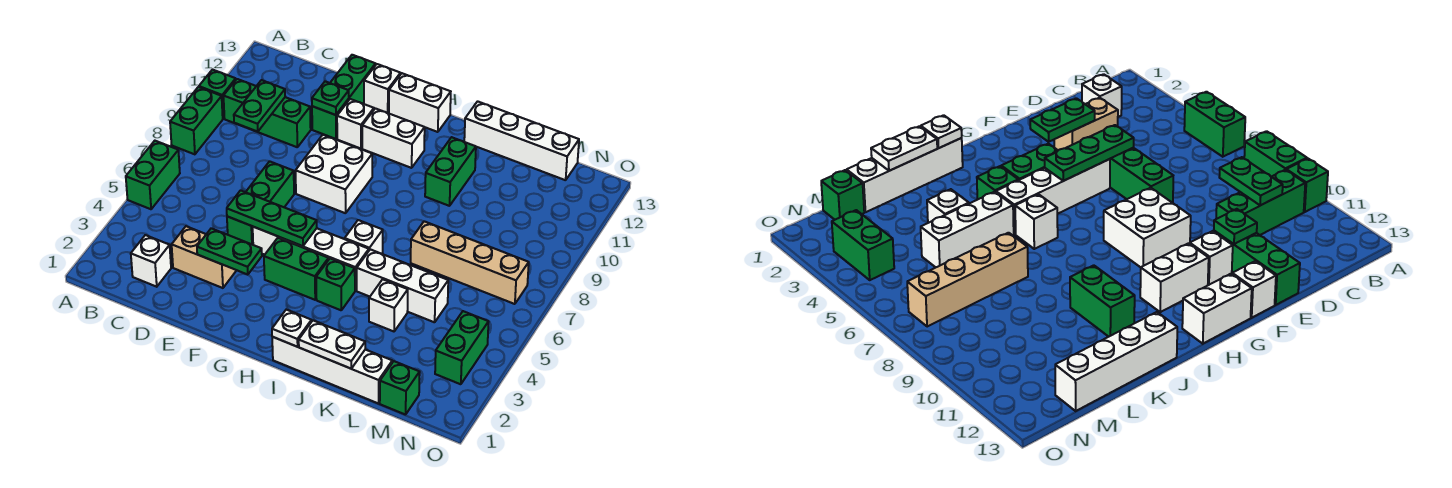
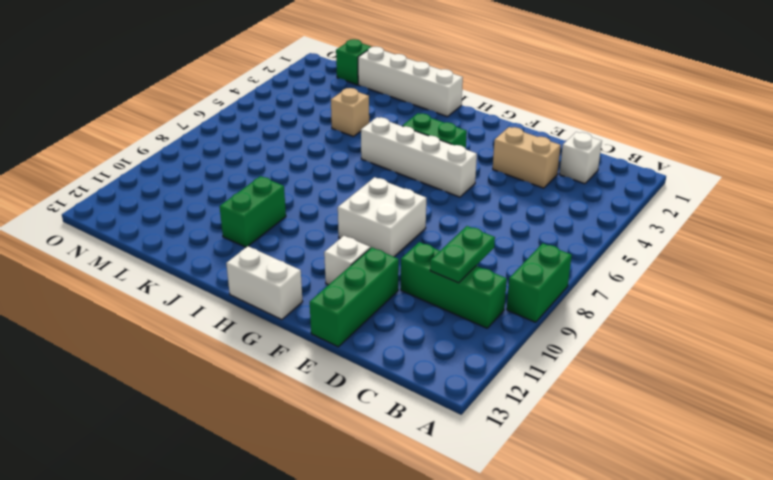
tan 1x1 brick [331,88,369,137] -> white 1x1 brick [369,279,408,331]
none -> green 1x2 brick [126,141,180,209]
none -> green 1x1 brick [199,70,236,119]
none -> green 1x3 brick [227,161,294,245]
none -> white 1x1 brick [364,64,401,113]

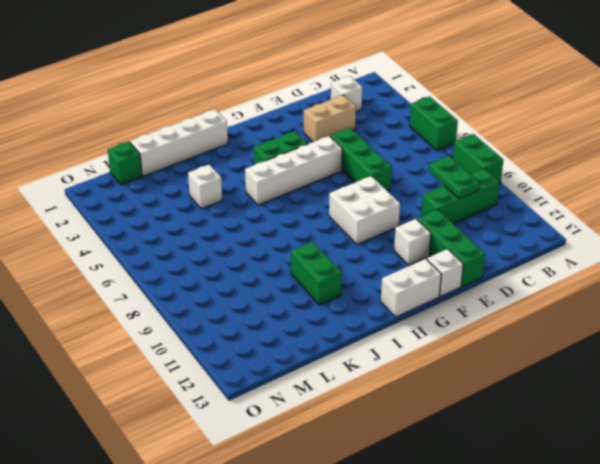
none -> green 1x1 brick [199,70,236,119]
none -> white 1x2 brick [362,108,425,168]
none -> green 1x1 brick [316,259,355,310]
none -> white 1x1 brick [345,220,383,254]

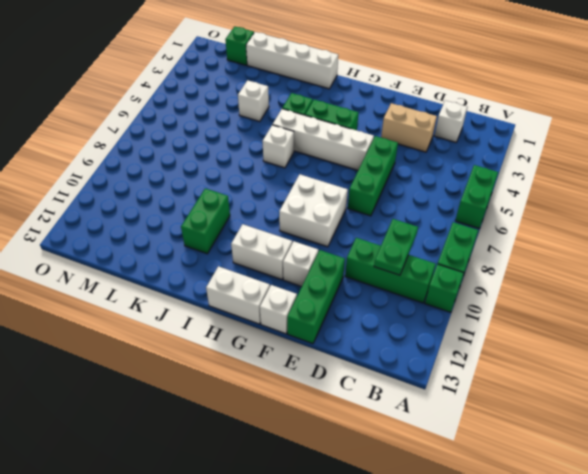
none -> white 1x3 brick [357,249,448,322]
none -> white 1x4 brick [464,101,579,180]
none -> tan 1x4 brick [411,221,529,304]
none -> green 1x2 brick [435,311,489,384]

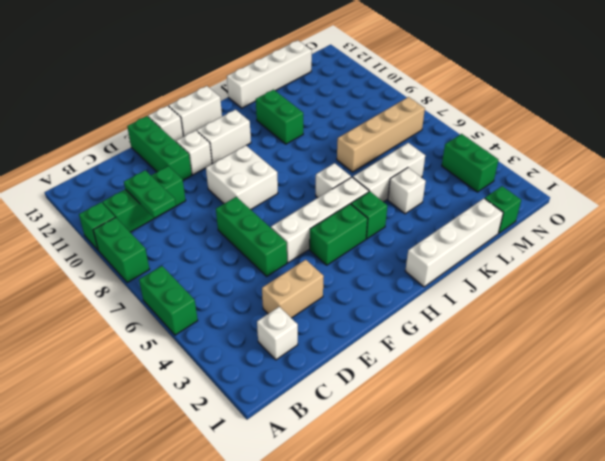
none -> green 1x2 plate [197,228,262,275]
none -> green 1x3 plate [227,190,317,246]
none -> green 1x1 plate [312,81,349,115]
none -> white 1x1 plate [272,310,312,347]

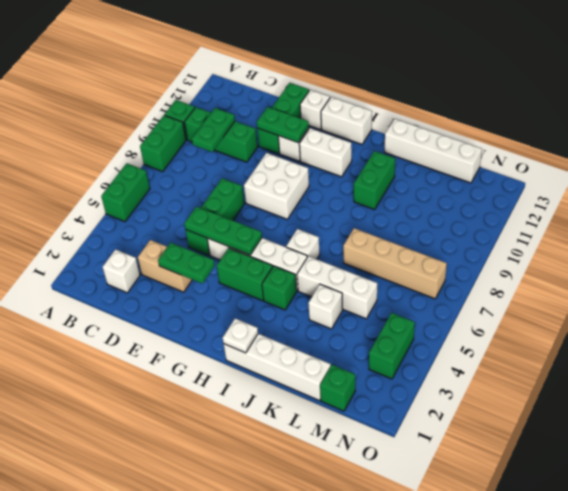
green 1x2 plate [257,107,309,142] -> green 1x1 plate [312,81,349,115]
none -> white 1x2 plate [299,321,365,369]

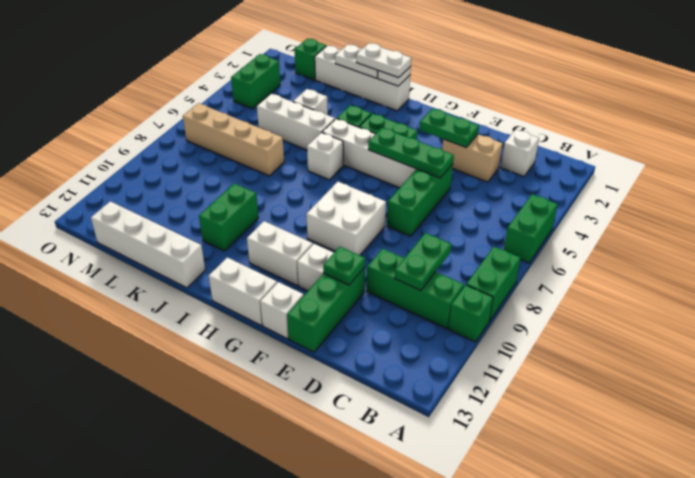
white 1x2 plate [356,43,411,78] -> none

